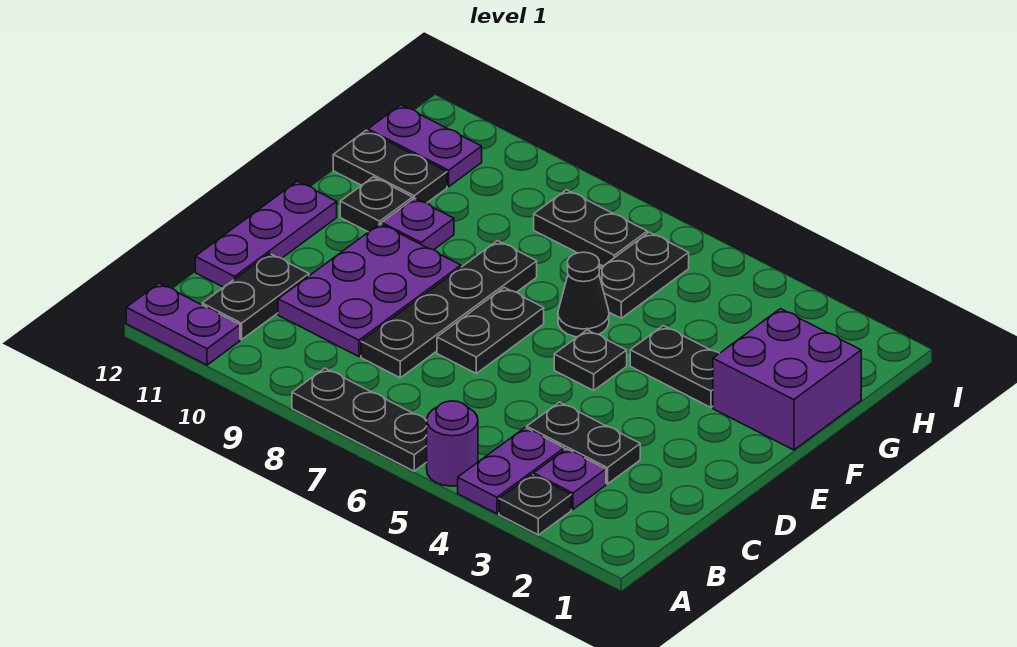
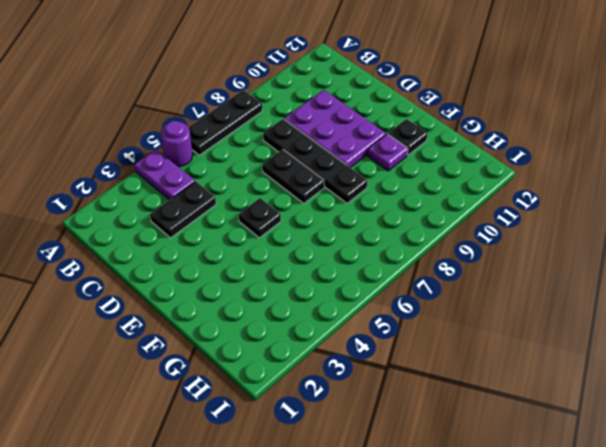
none -> black 1x1 plate [499,475,571,535]
none -> purple 1x2 plate [126,283,240,365]
none -> purple 1x1 plate [534,449,606,509]

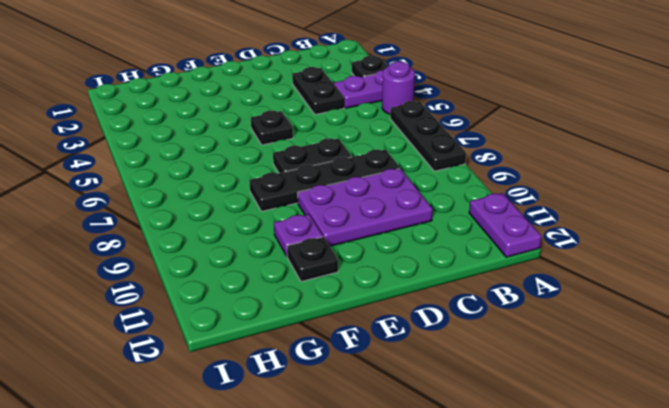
none -> purple 1x1 plate [534,449,606,509]
none -> black 1x2 plate [202,253,309,340]
none -> purple 1x3 plate [195,181,337,287]

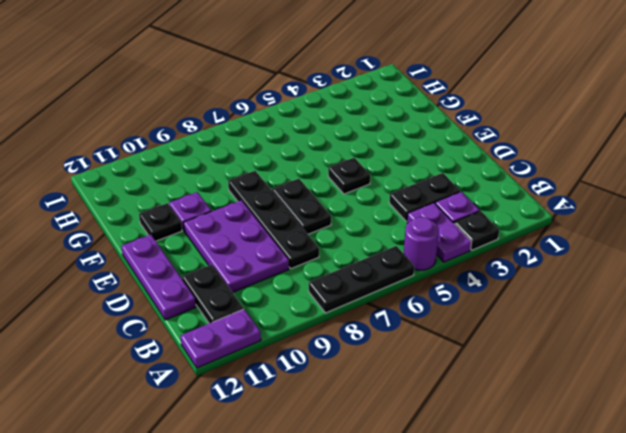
none -> purple 2x2 brick [713,309,861,450]
none -> black 1x2 plate [630,326,719,407]
none -> black 1x1 cone [558,252,609,337]

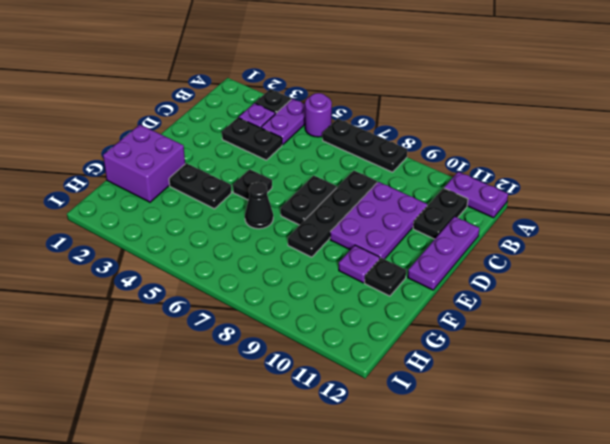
none -> black 1x2 plate [599,232,689,318]
none -> black 1x2 plate [333,130,447,203]
none -> black 1x2 plate [534,190,647,266]

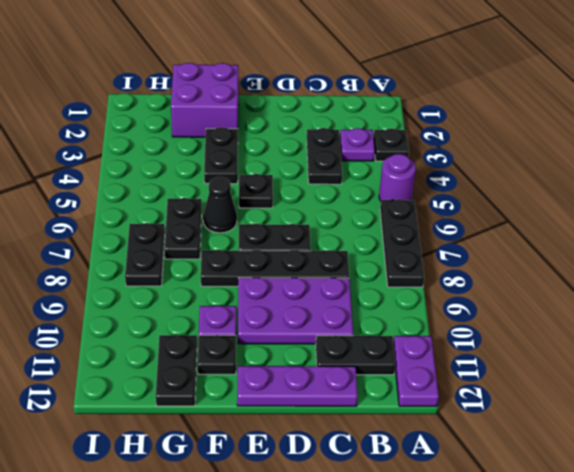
black 1x2 plate [165,198,202,259] -> black 1x2 plate turned to [599,232,689,318]
none -> purple 1x2 plate [458,428,564,514]
none -> purple 1x2 plate [368,105,482,187]

